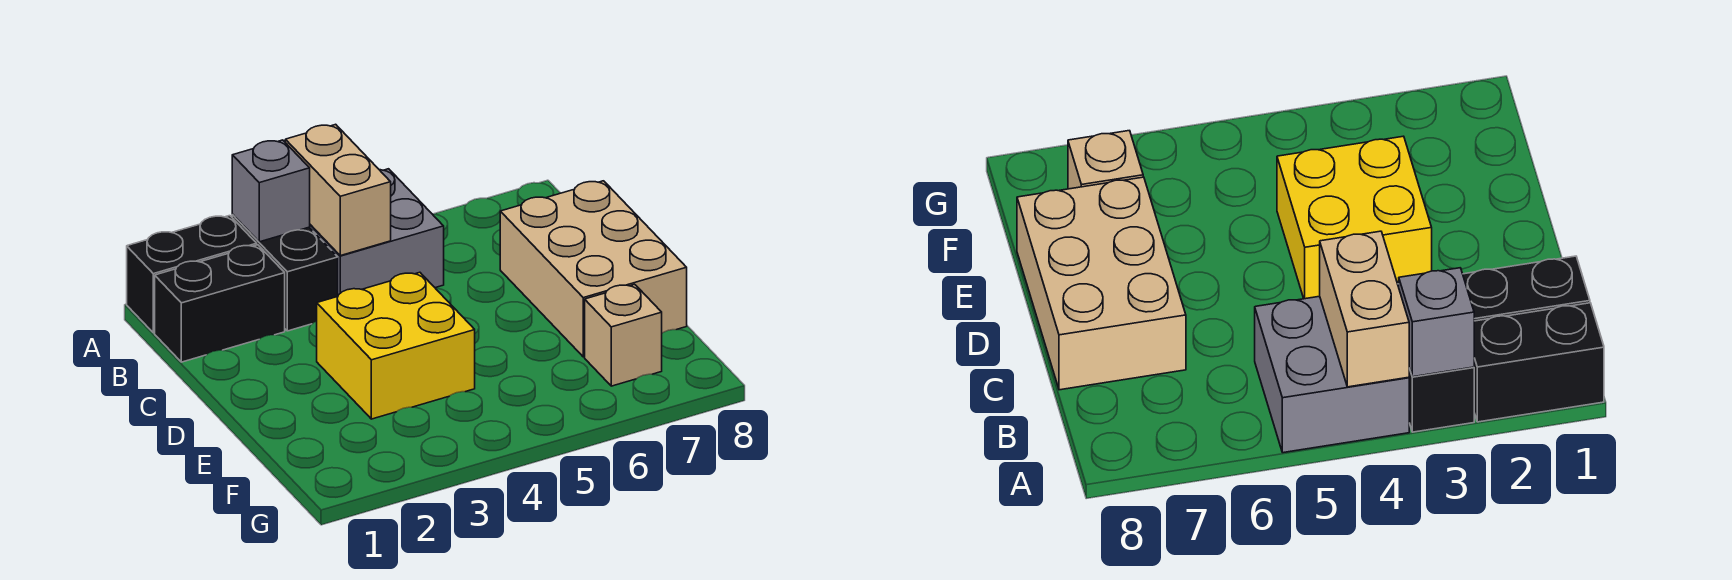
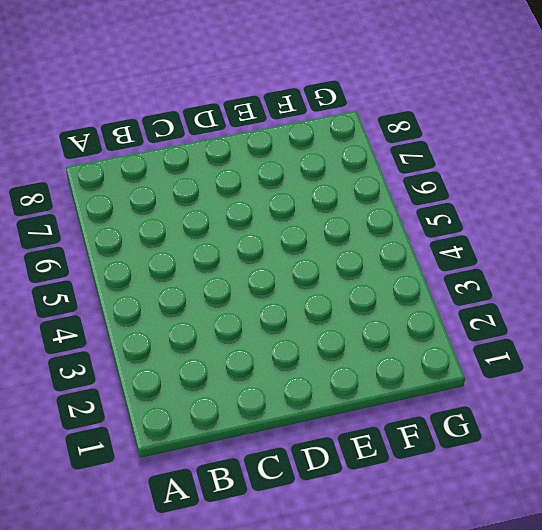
none -> black 1x2 brick [127,216,257,333]
none -> black 1x2 brick [232,215,338,331]

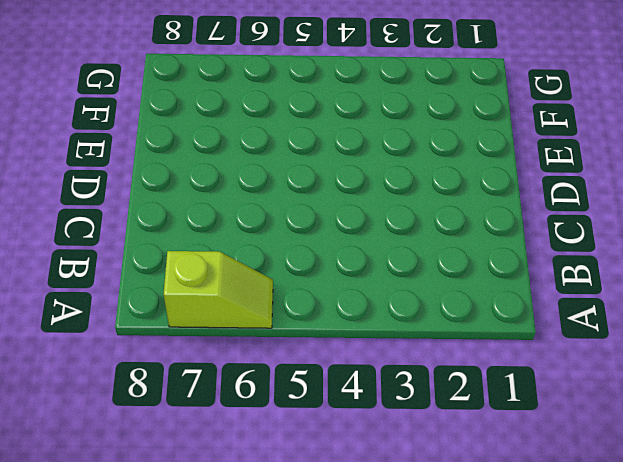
lime 1x2 slope [164,251,273,328] -> none
none -> black 1x2 brick [127,216,257,333]
none -> black 1x2 brick [232,215,338,331]

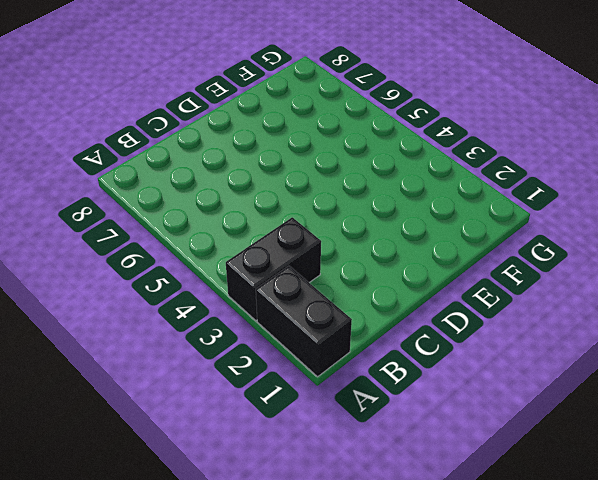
none -> grey 2x2 brick [309,169,444,295]
none -> black 1x2 brick [155,245,285,362]

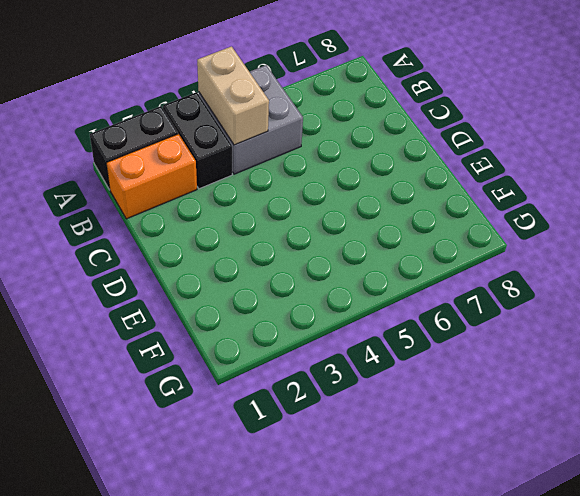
orange 1x2 brick [106,134,197,219] -> black 1x2 brick [155,245,285,362]
none -> tan 2x3 brick [500,181,687,357]
none -> yellow 2x2 brick [317,272,475,419]

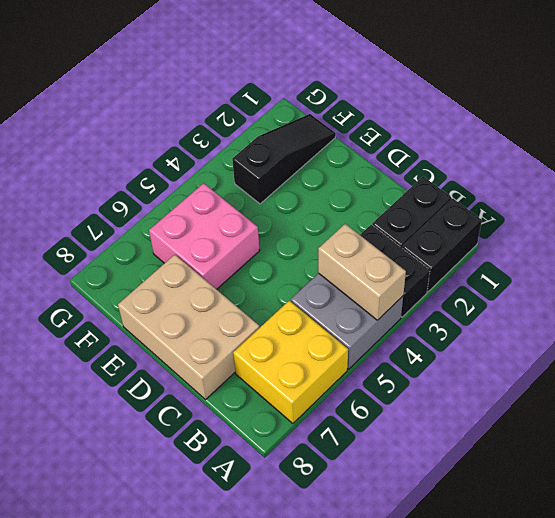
yellow 2x2 brick [233,301,348,423] -> yellow 2x2 brick moved to [317,272,475,419]
pink 2x2 brick [149,183,260,289] -> none
black 1x3 slope [232,114,336,204] -> none
none -> tan 1x1 brick [585,284,662,386]
none -> grey 1x1 brick [232,140,310,242]

